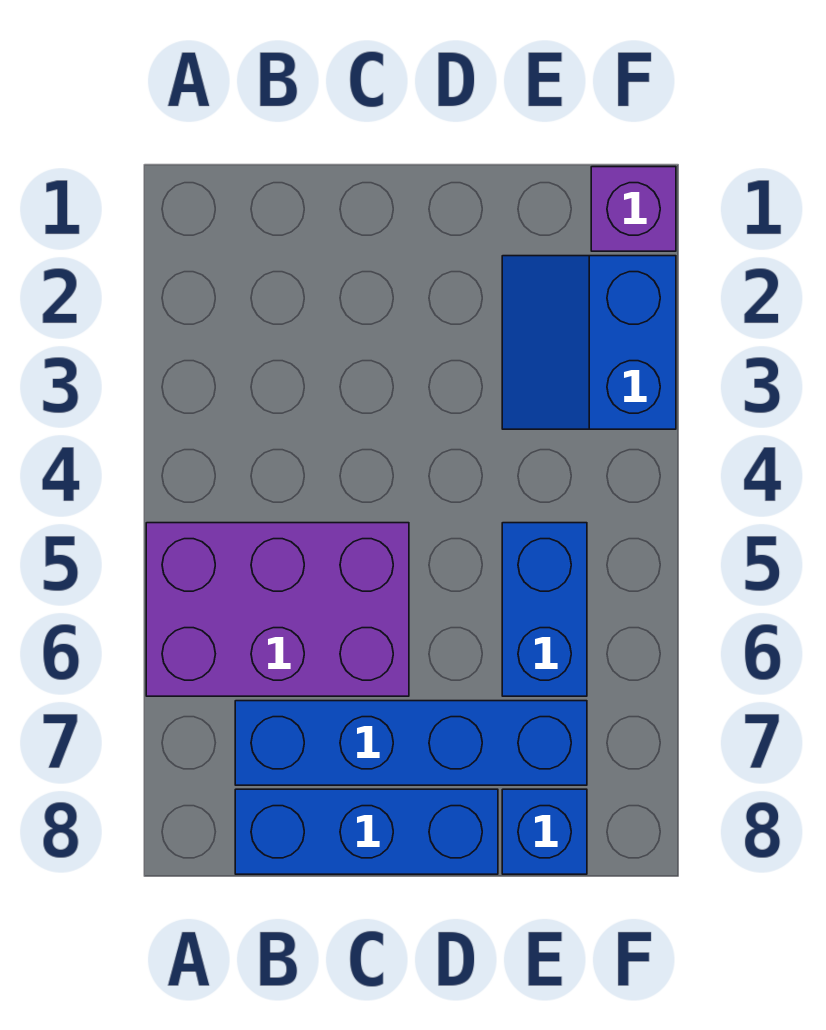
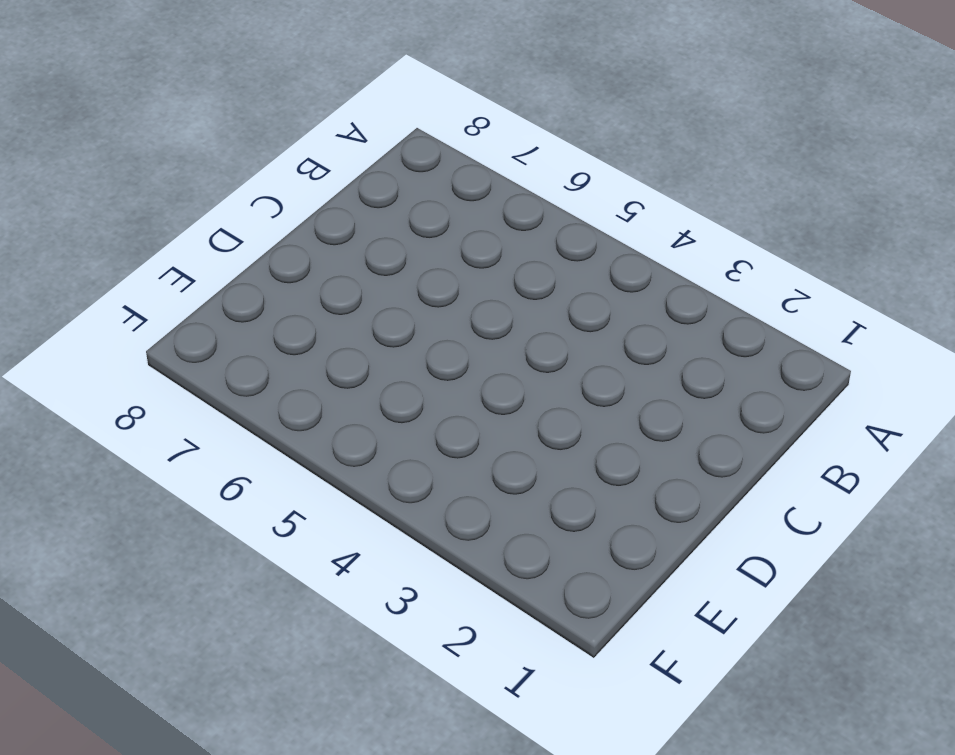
none -> purple 2x3 brick [146,523,409,696]
none -> blue 1x4 brick [235,701,587,785]

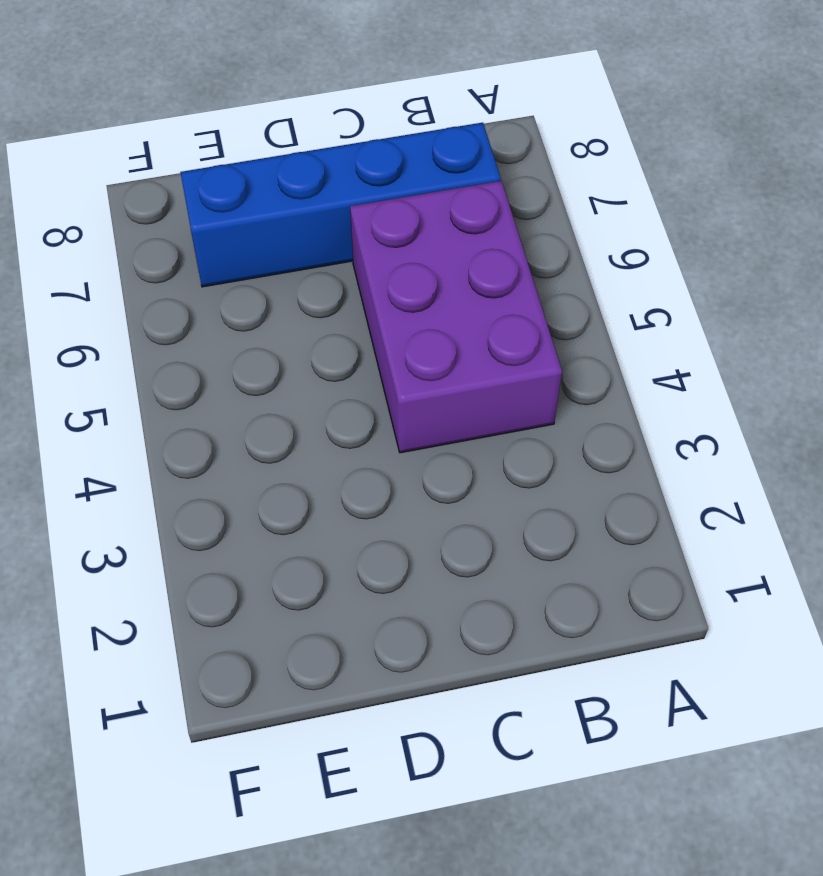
purple 2x3 brick [350,181,562,453] -> purple 2x3 brick turned to [146,523,409,696]
none -> blue 1x3 brick [235,789,498,874]
none -> blue 2x2 slope [502,256,676,429]

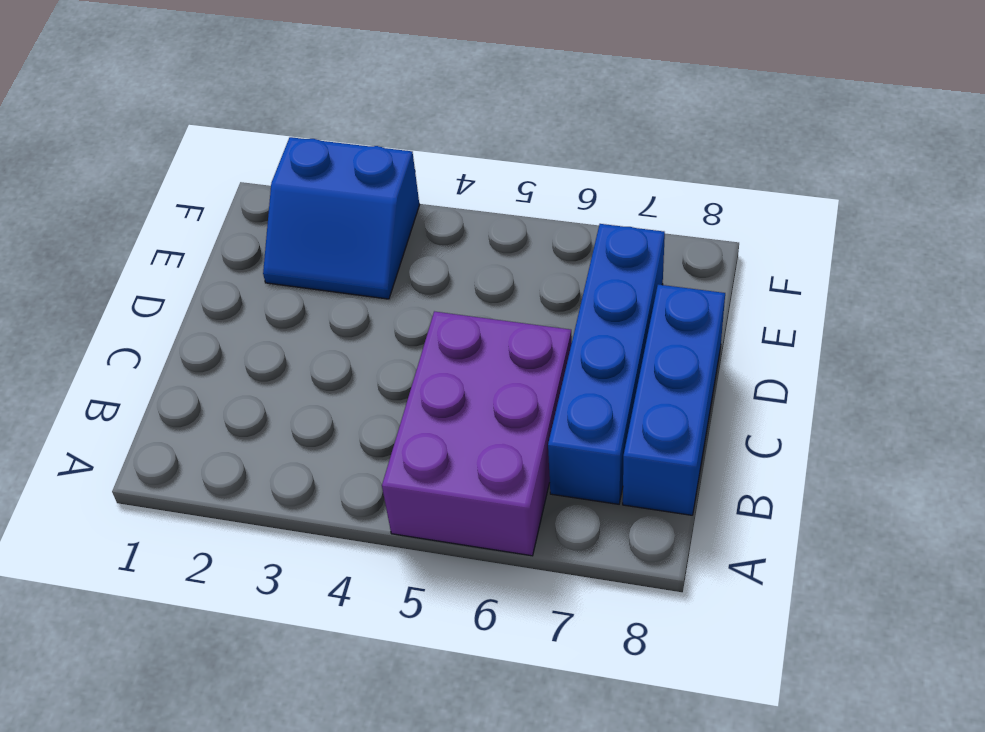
none -> blue 1x2 brick [502,523,587,696]
none -> blue 1x1 brick [502,789,587,874]

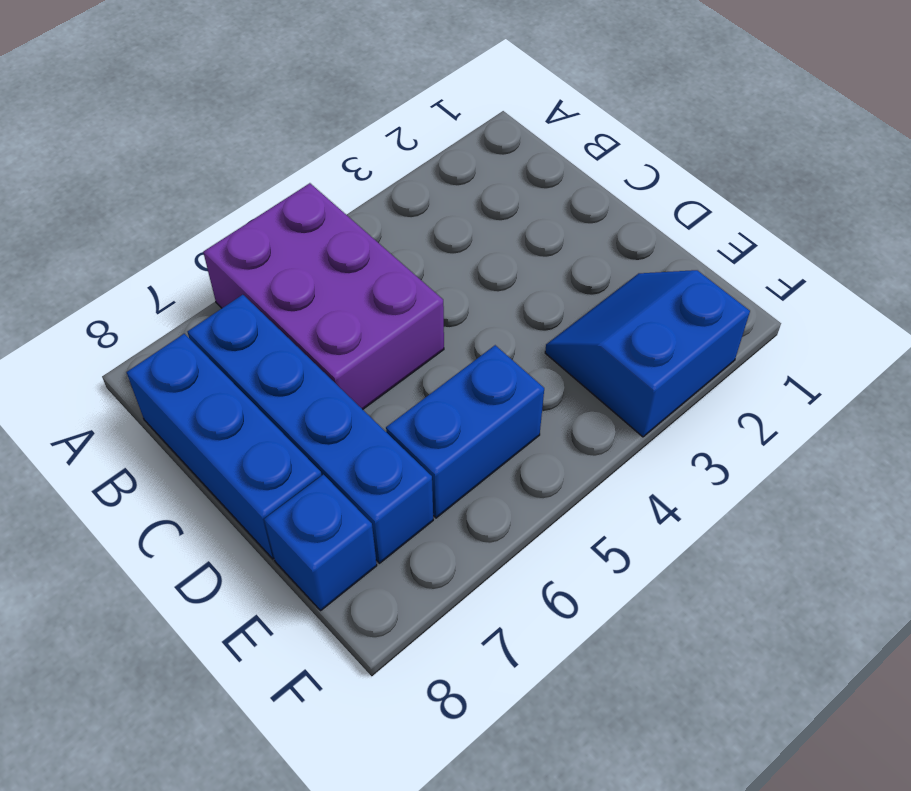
none -> purple 1x1 brick [591,167,676,251]

